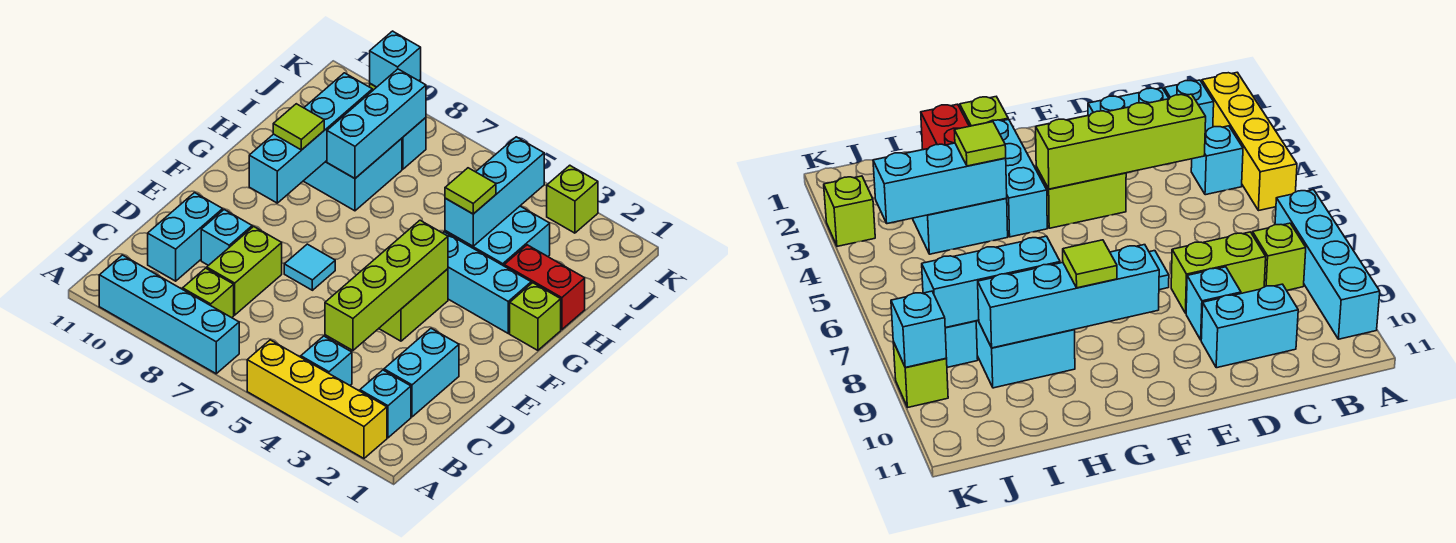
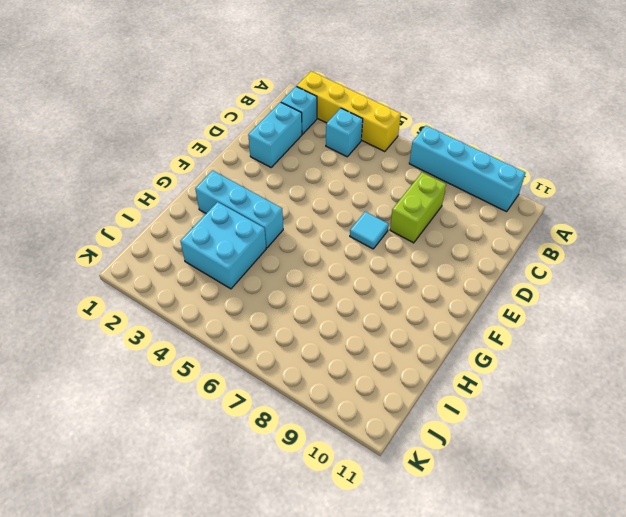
none -> lime 1x1 brick [183,268,234,318]
none -> cyan 1x2 brick [148,193,223,281]
none -> cyan 1x1 brick [201,210,252,265]

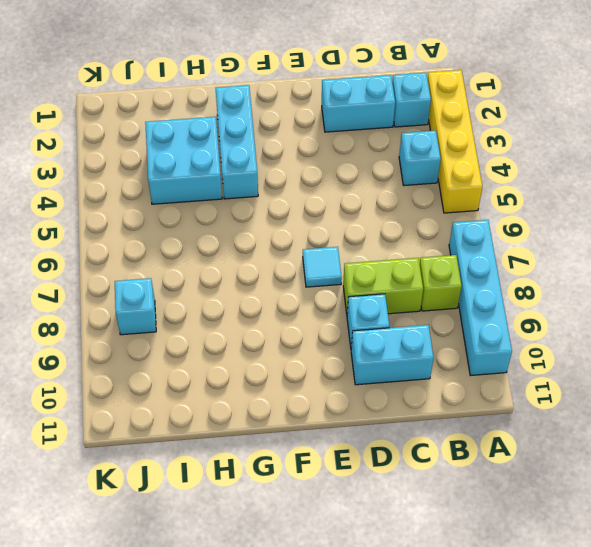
none -> lime 1x2 brick [379,269,448,341]
none -> lime 1x1 brick [510,283,561,350]
none -> red 1x2 brick [504,245,585,330]

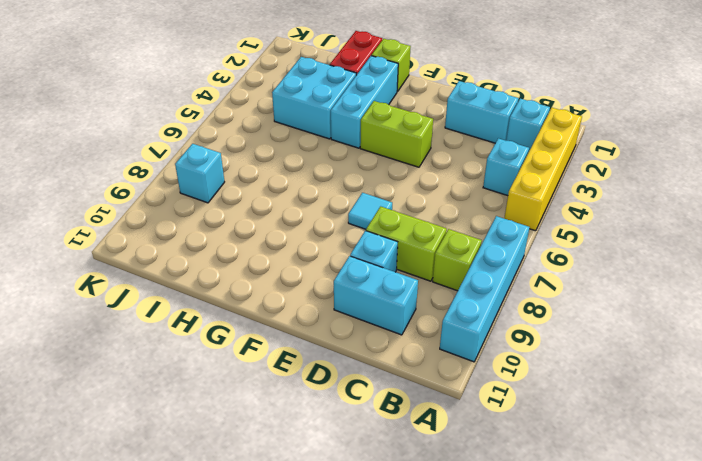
none -> cyan 2x2 brick [304,138,402,211]
none -> lime 1x1 brick [547,165,598,233]
none -> lime 1x1 brick [893,342,948,407]

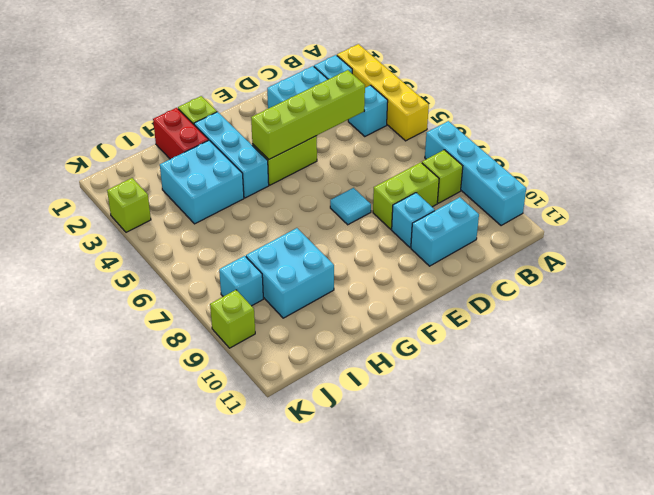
none -> cyan 1x4 brick [249,73,372,203]
none -> cyan 1x3 brick [445,137,544,246]
none -> cyan 1x3 brick [327,69,426,178]

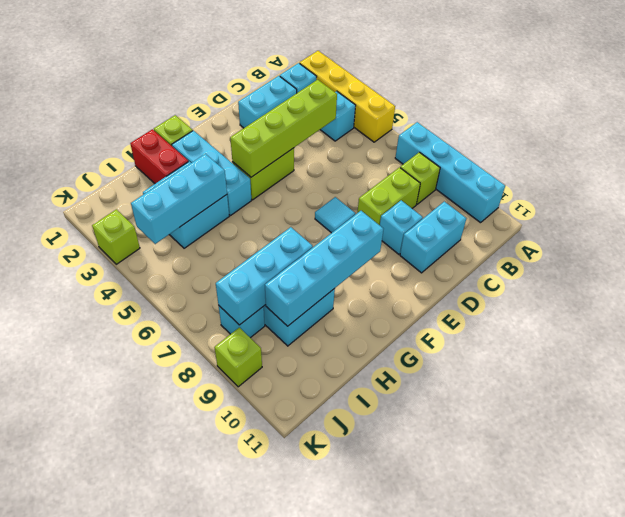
none -> cyan 1x1 brick [370,31,421,87]
none -> lime 1x1 tile [273,104,324,150]
none -> lime 1x1 tile [445,168,496,214]

